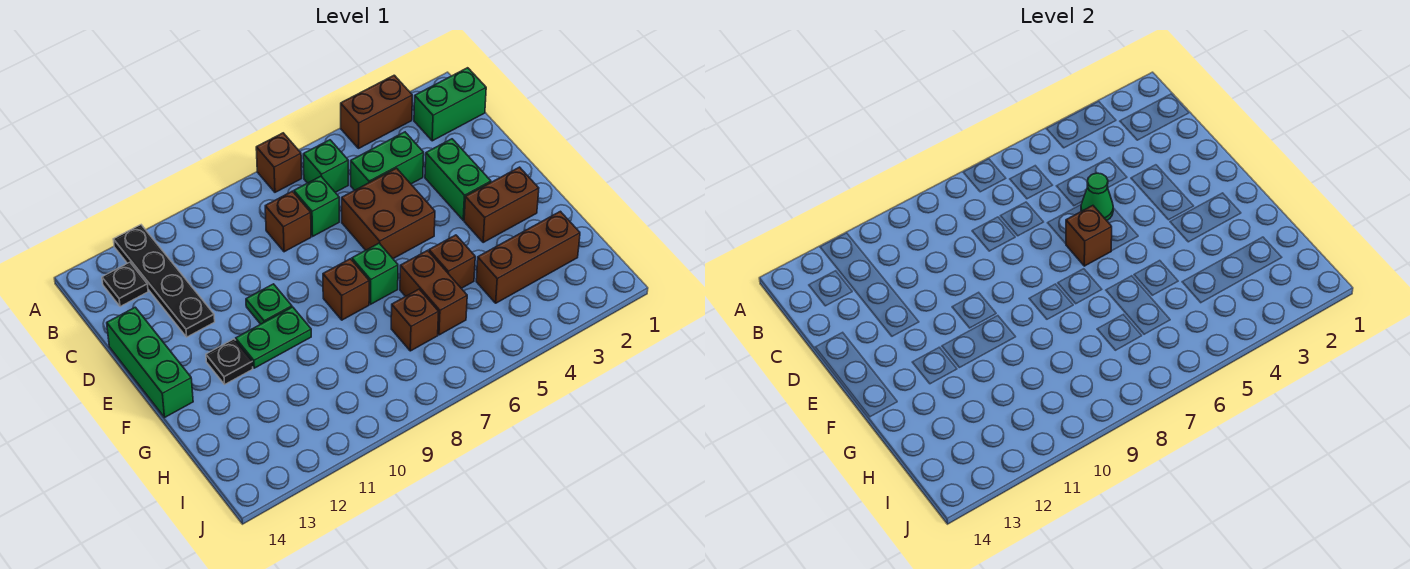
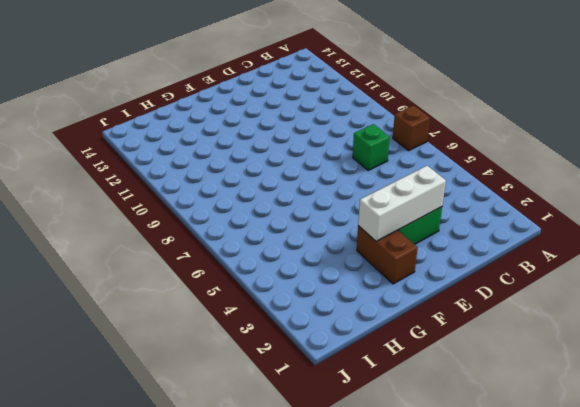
white 1x3 brick [358,166,446,241] -> none
none -> brown 1x2 brick [341,75,412,149]
none -> black 1x4 plate [113,225,215,337]
none -> green 1x2 brick [414,68,486,141]

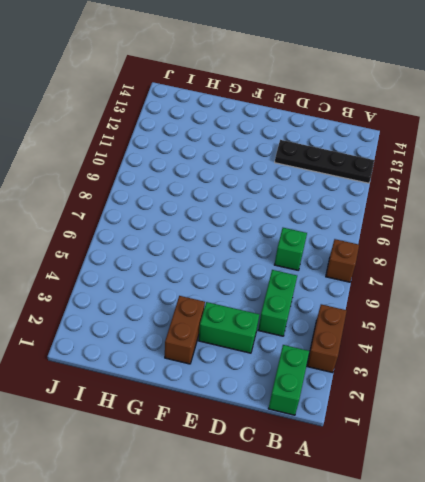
none -> green 1x1 brick [303,140,348,192]
none -> black 1x1 plate [102,262,148,307]
none -> brown 1x1 brick [265,191,311,252]

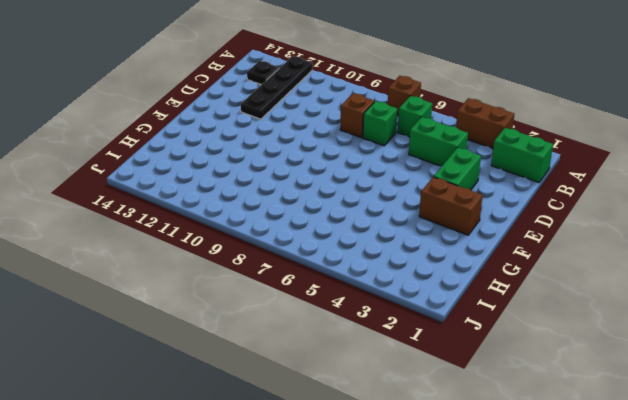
none -> brown 2x2 brick [342,168,435,259]
none -> green 1x3 brick [107,307,193,417]
none -> green 1x1 plate [246,284,292,324]

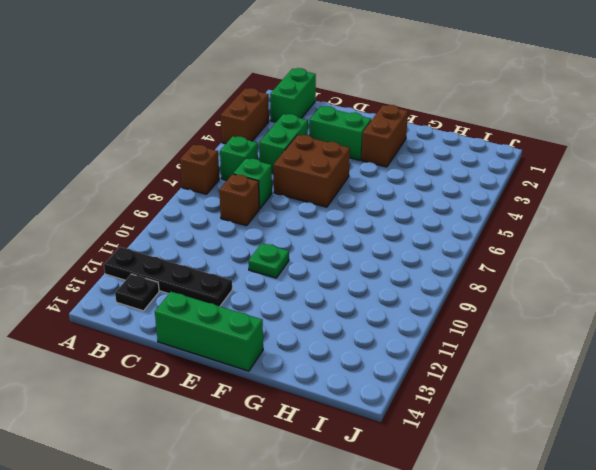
none -> green 1x1 brick [352,243,398,304]
none -> brown 1x1 brick [323,259,369,320]
none -> green 1x2 plate [236,307,311,368]

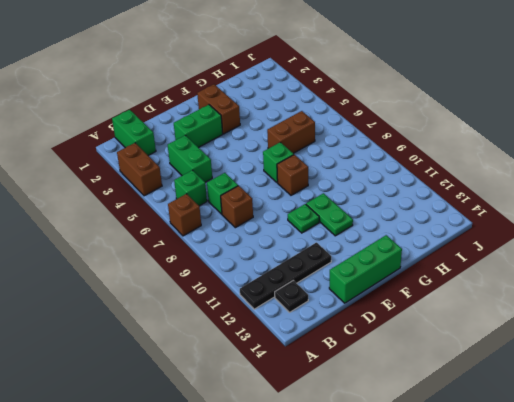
none -> brown 2x2 brick [342,168,435,259]
none -> black 1x1 plate [206,339,253,384]
none -> brown 1x1 brick [429,235,475,288]

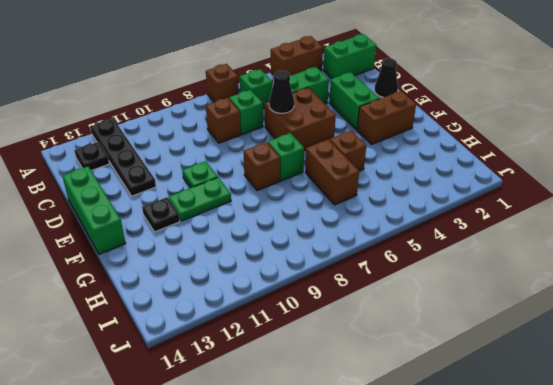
black 1x1 cone [374,58,398,97] -> none
black 1x1 cone [269,71,294,113] -> none
none -> brown 1x3 brick [476,211,580,303]
none -> brown 1x1 brick [391,289,439,351]
none -> green 1x1 cone [1081,173,1113,221]

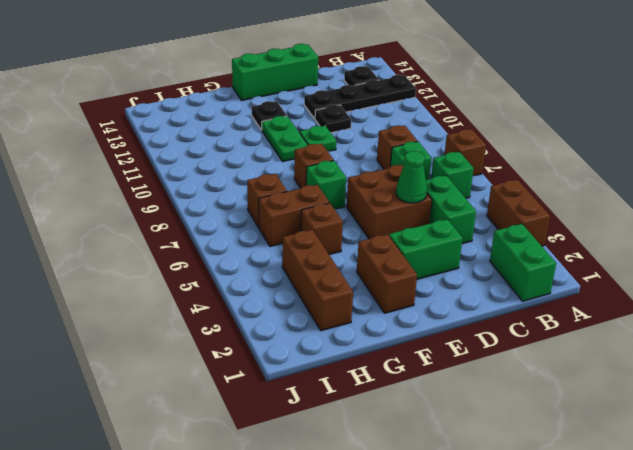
black 1x1 plate [315,105,351,133] -> none
none -> brown 1x1 brick [1066,206,1112,266]

